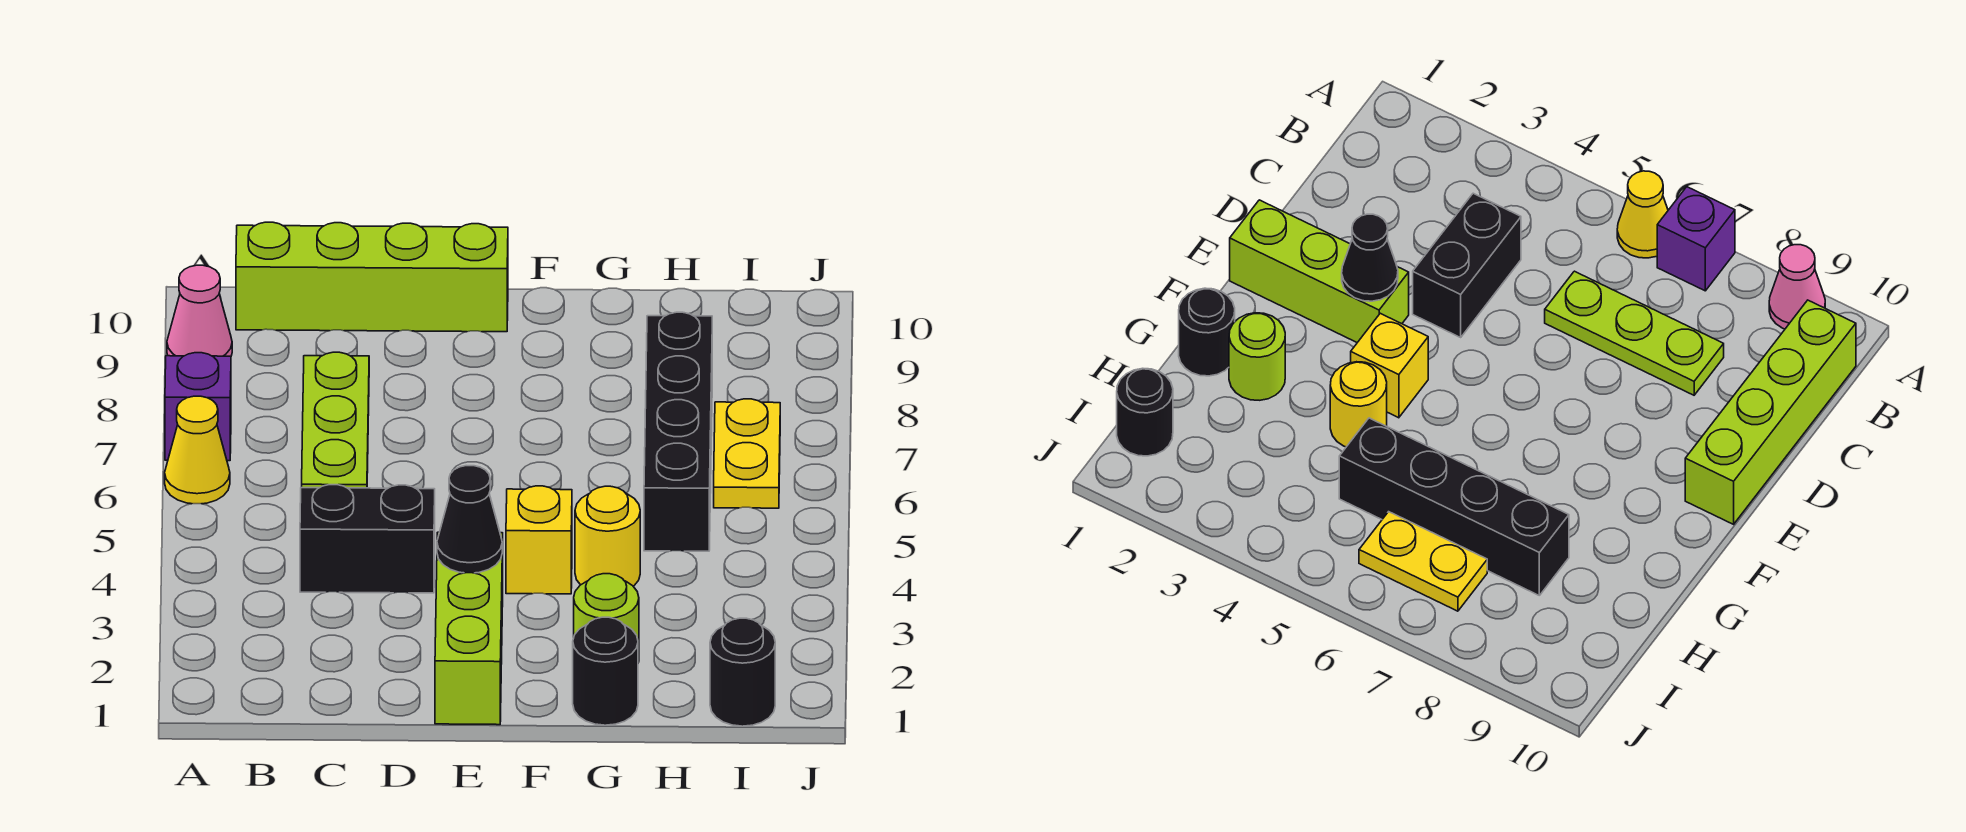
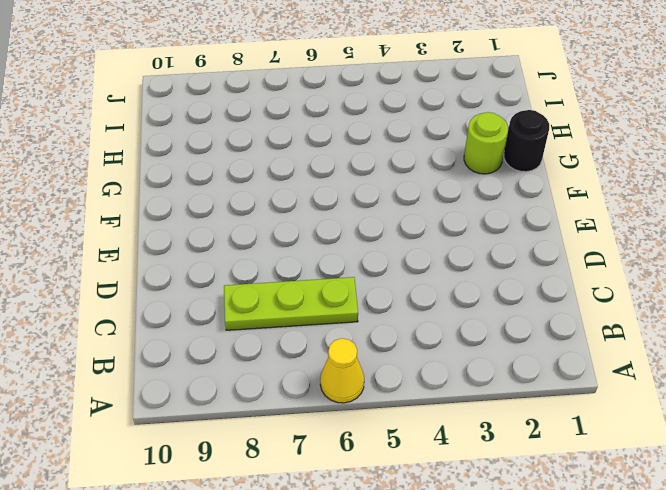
none -> purple 1x1 brick [165,353,231,461]
none -> pink 1x1 cone [167,265,232,356]
none -> lime 1x4 brick [236,222,508,332]

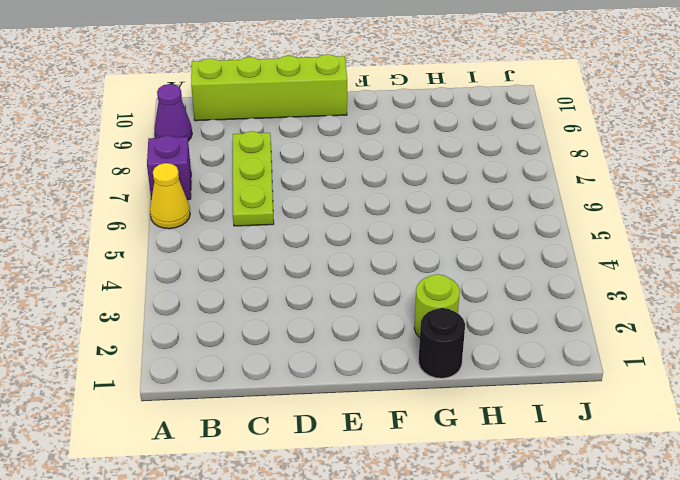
purple 1x1 cone [154,84,192,141] -> pink 1x1 cone [167,265,232,356]
none -> black 1x2 brick [300,485,435,593]
none -> lime 1x3 brick [435,532,503,725]
none -> yellow 1x1 brick [506,486,572,594]

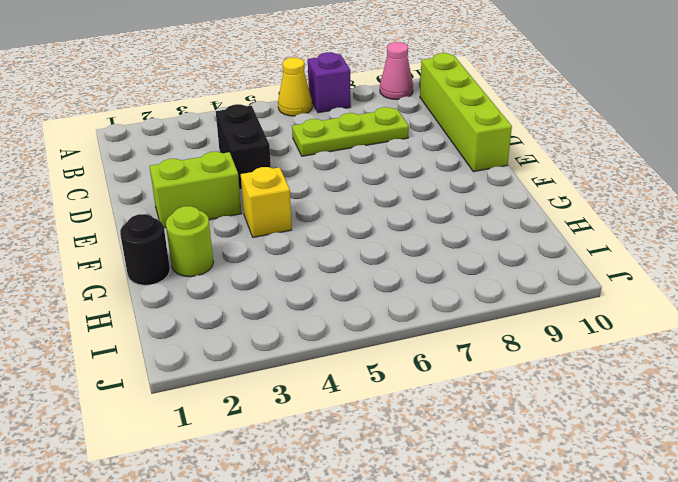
lime 1x2 brick [150,152,242,228] -> lime 1x3 brick [435,532,503,725]
none -> yellow 1x1 round brick [575,486,640,586]
none -> black 1x4 brick [644,312,712,551]
none -> black 1x1 round brick [710,618,775,726]

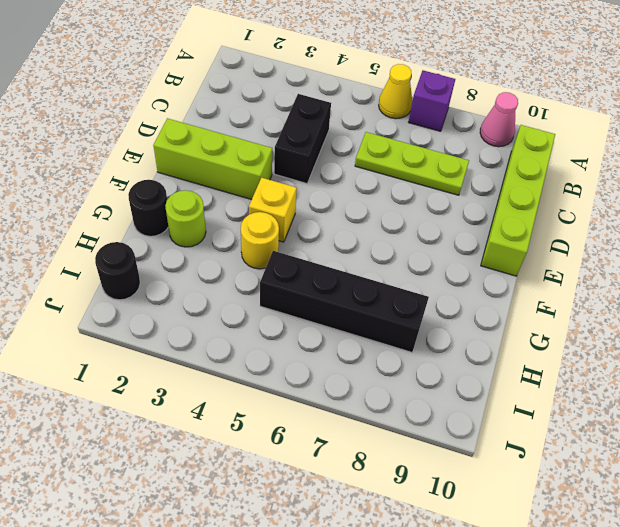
none -> yellow 1x2 plate [714,399,780,508]
none -> black 1x1 cone [437,466,502,573]

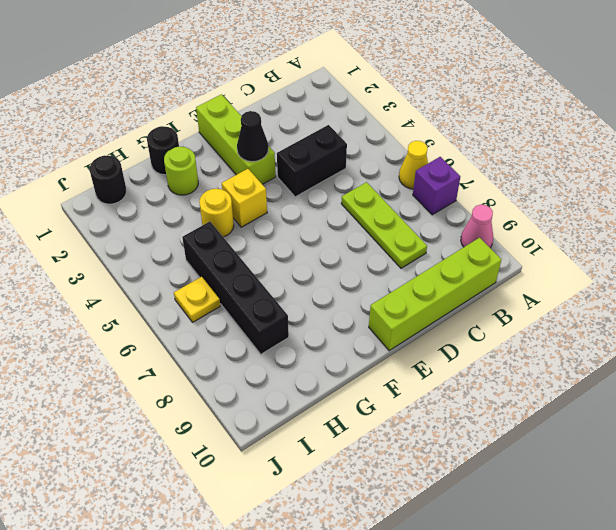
yellow 1x1 plate [174,277,220,322] -> yellow 1x2 plate [714,399,780,508]

